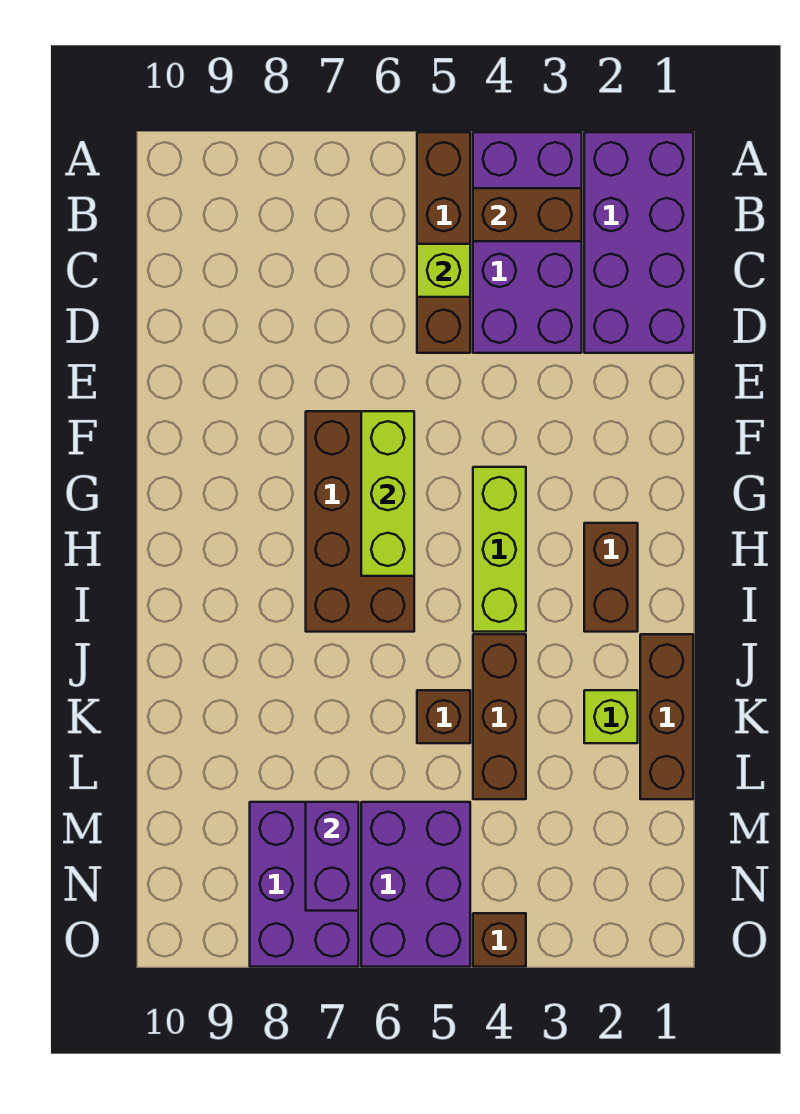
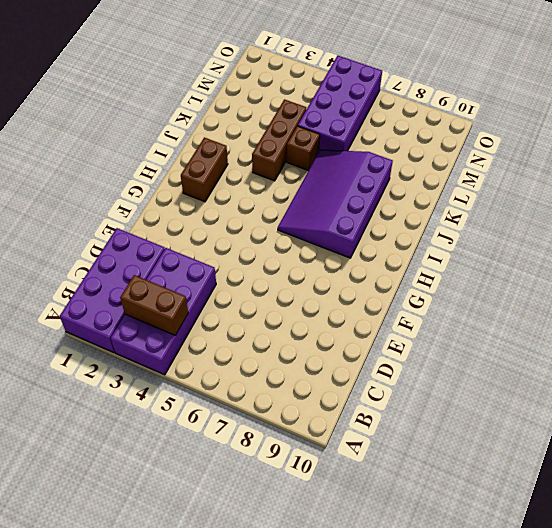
purple 3x4 slope [278,150,393,258] -> brown 2x4 brick [306,411,414,632]
purple 2x4 brick [298,56,382,151] -> purple 2x3 brick [361,802,470,967]
none -> brown 1x4 brick [417,132,470,353]
none -> lime 1x3 brick [473,467,526,632]
none -> brown 1x3 brick [640,634,693,799]

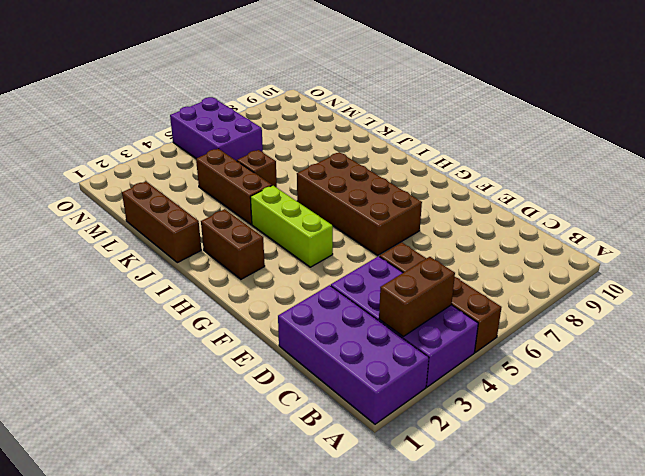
none -> lime 1x1 brick [584,690,638,743]
none -> purple 2x3 brick [250,802,359,967]
none -> brown 1x1 brick [473,913,526,967]

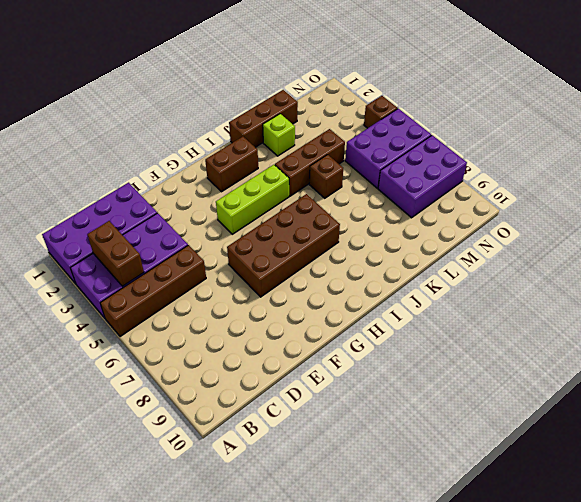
none -> lime 1x1 brick [417,244,470,297]
none -> lime 1x3 brick [361,411,414,576]
none -> purple 1x2 brick [306,802,359,911]

